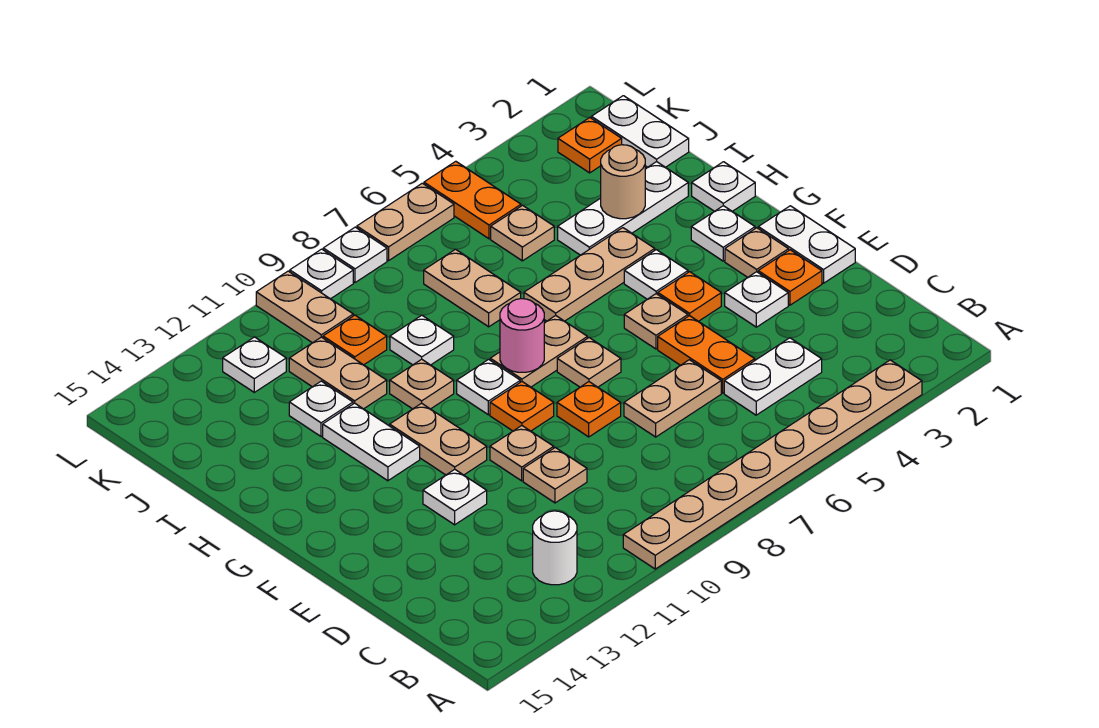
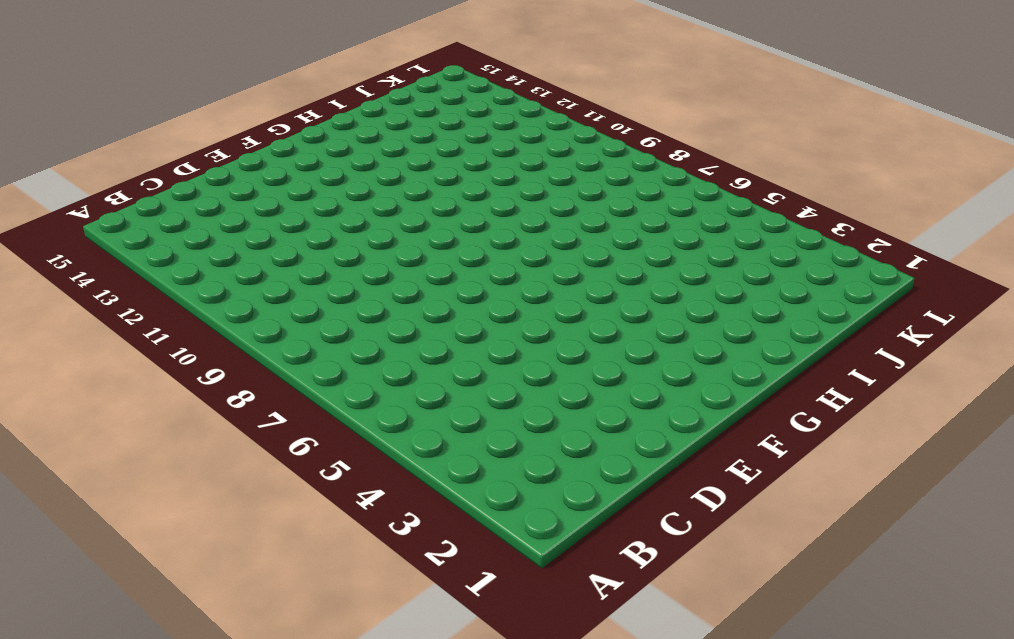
none -> tan 1x8 plate [623,360,922,569]
none -> white 1x1 round brick [533,511,577,585]
none -> white 1x2 plate [724,338,822,415]
none -> orange 1x2 plate [658,316,755,393]

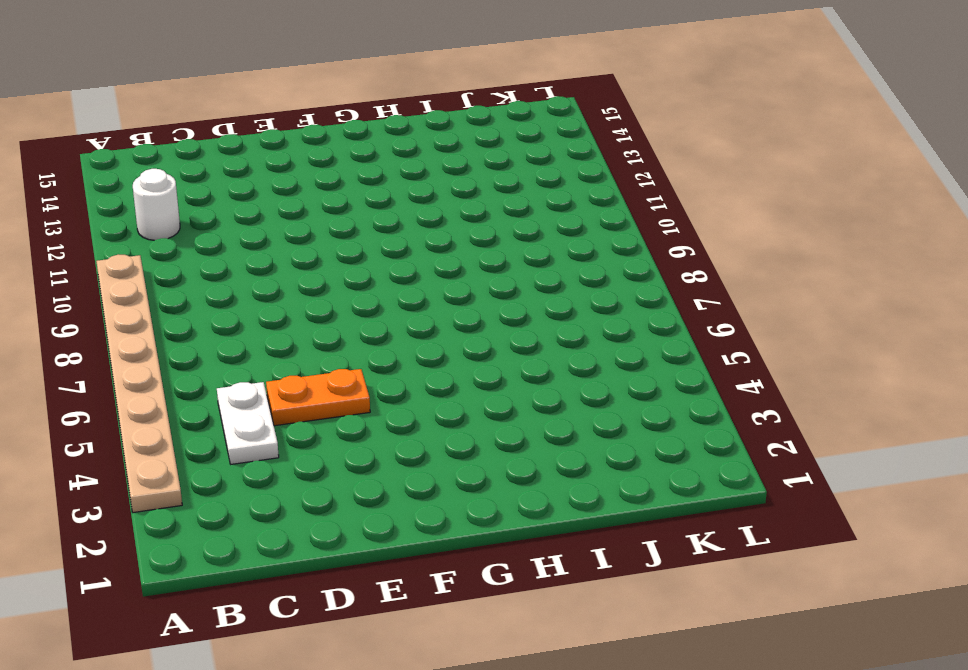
none -> tan 1x2 plate [624,360,721,437]
none -> tan 1x1 plate [523,447,587,503]
none -> white 1x2 plate [758,206,855,283]
none -> orange 1x1 plate [758,250,822,305]

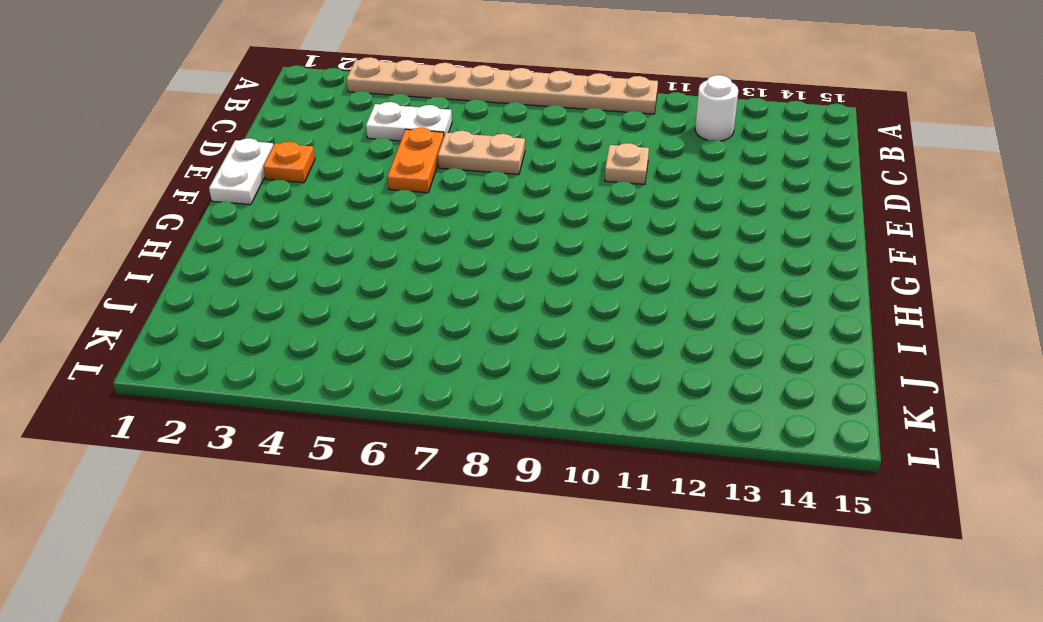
none -> white 1x1 plate [725,272,788,327]
none -> orange 1x1 plate [557,382,621,437]
none -> tan 1x1 plate [490,426,554,481]
none -> white 1x1 plate [423,469,487,525]

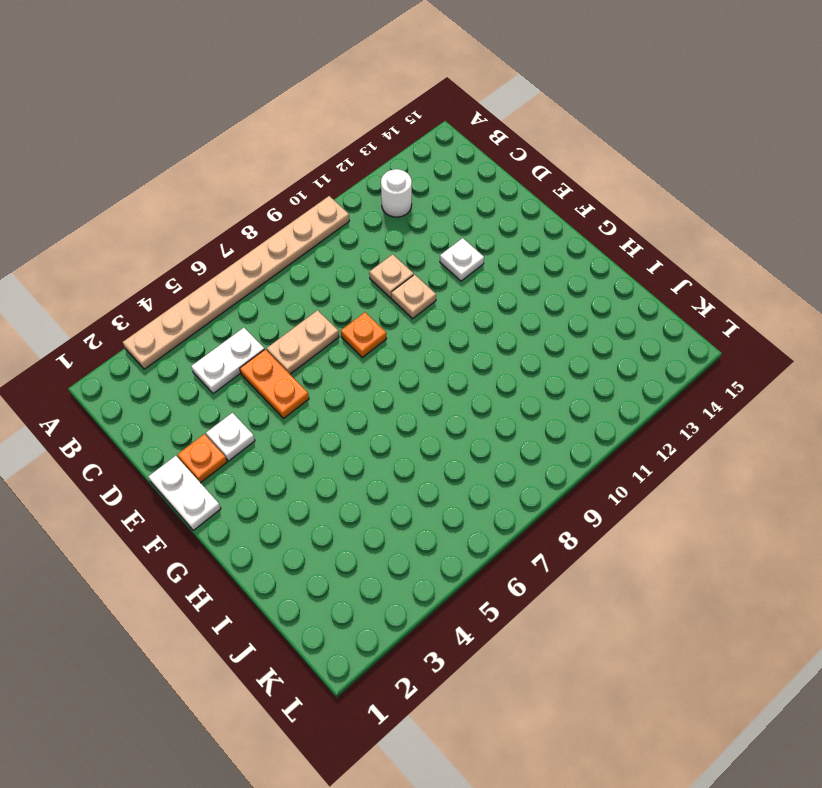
none -> tan 1x1 plate [725,228,789,277]
none -> orange 1x1 plate [658,272,721,321]
none -> tan 1x1 plate [624,294,688,349]
none -> tan 1x1 plate [557,338,621,387]

